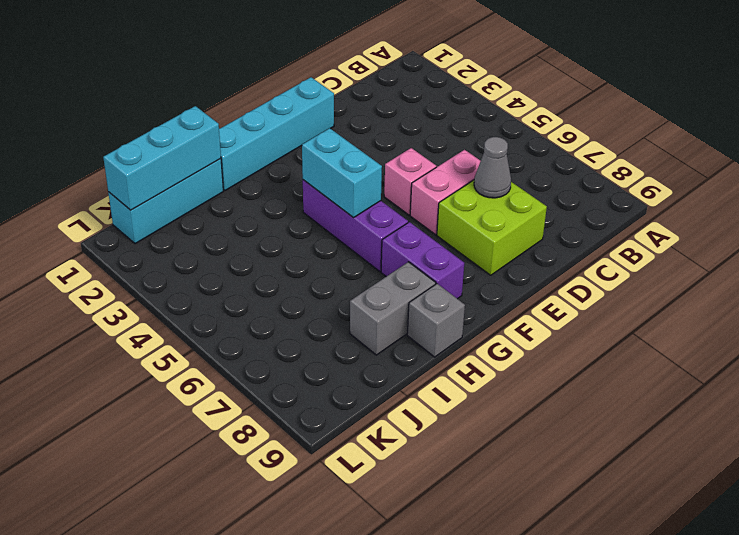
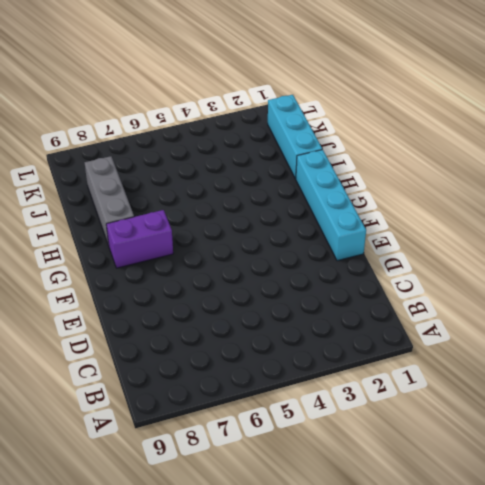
grey 1x3 brick [85,156,134,246] -> grey 1x2 brick [350,262,436,355]
none -> pink 1x2 brick [410,150,480,235]
none -> lime 2x2 brick [437,180,547,275]
none -> pink 1x1 brick [384,148,436,215]

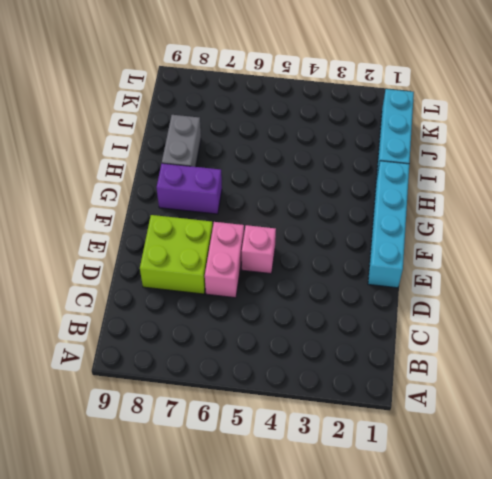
none -> purple 1x3 brick [303,180,408,272]
none -> grey 1x1 brick [407,284,465,357]
none -> grey 1x1 cone [474,137,511,198]

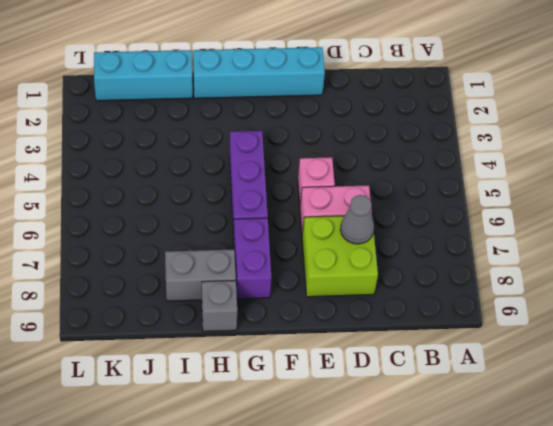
none -> cyan 1x2 brick [302,128,382,218]
none -> cyan 1x3 brick [103,106,221,210]

